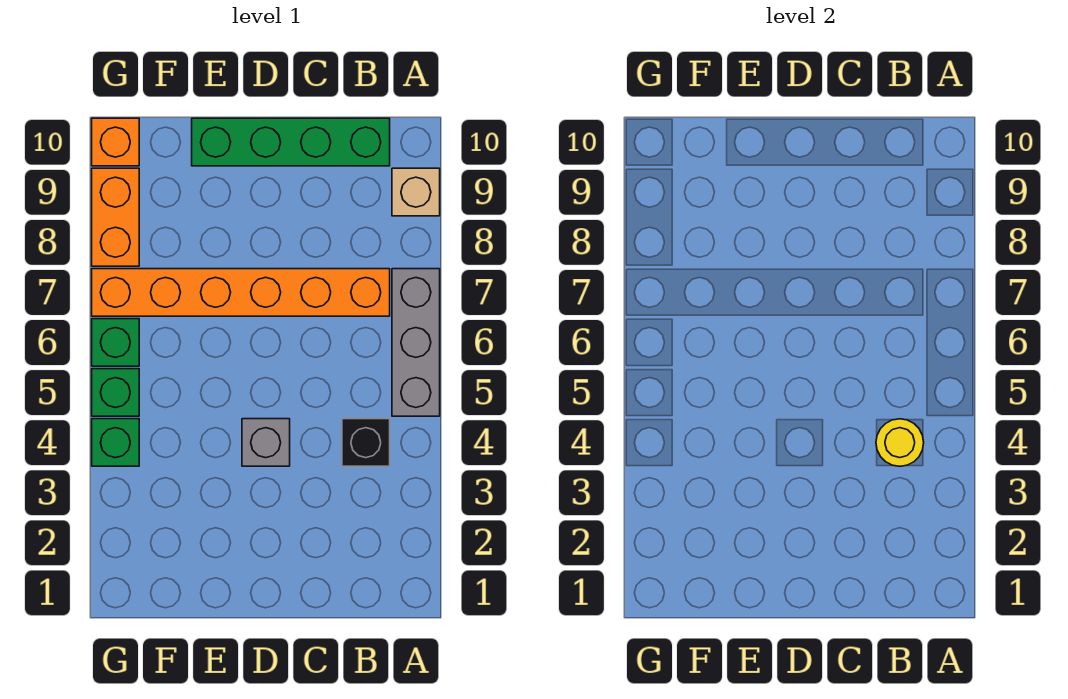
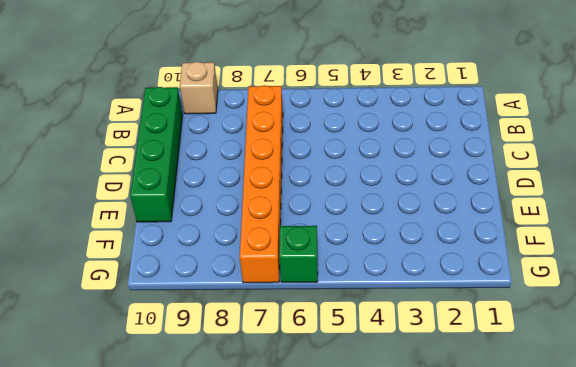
none -> grey 1x3 brick [392,269,440,416]
none -> black 1x1 brick [342,419,390,466]
none -> grey 1x1 brick [242,419,290,466]

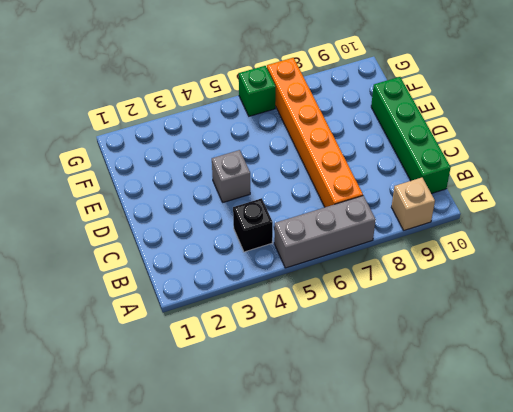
none -> green 1x1 brick [92,419,139,466]
none -> green 1x1 brick [92,369,139,416]
none -> orange 1x2 brick [92,168,139,266]

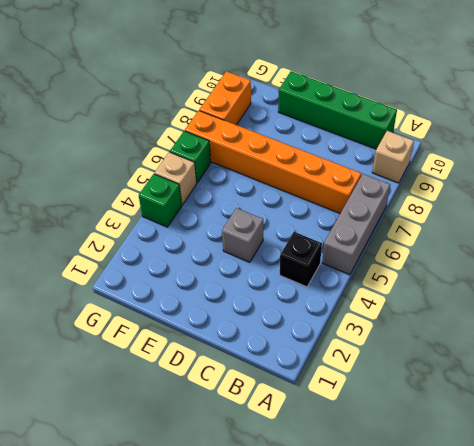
tan 1x1 brick [154,152,197,205] -> green 1x1 brick [92,369,139,416]
none -> orange 1x1 brick [92,118,139,166]
none -> yellow 1x1 round brick [876,419,924,466]

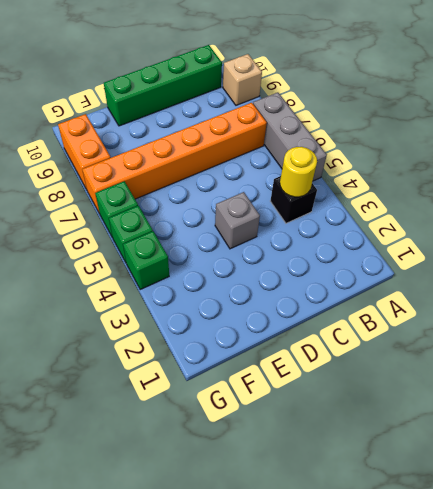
none -> orange 1x1 brick [92,118,139,166]

